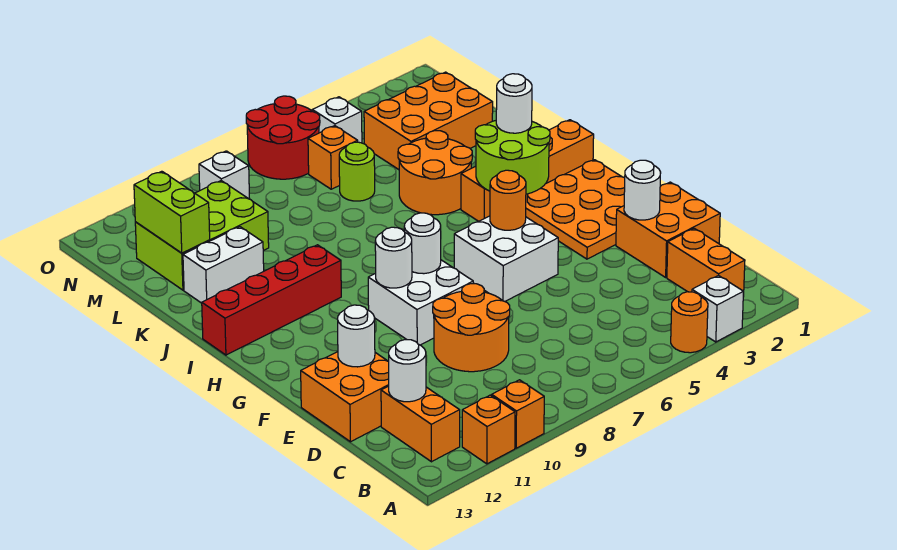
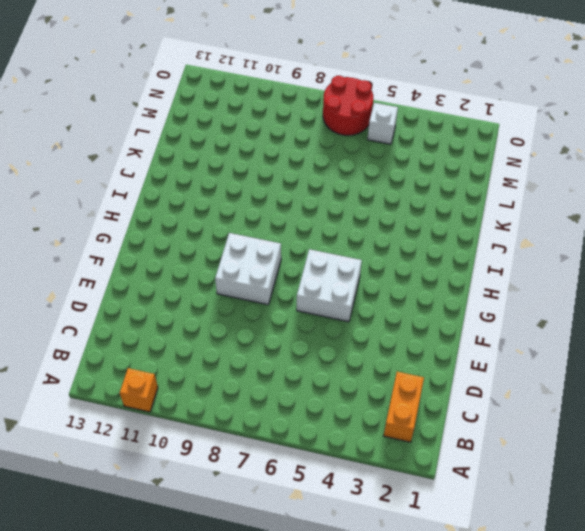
none -> white 1x1 brick [692,275,744,342]
none -> orange 1x1 round brick [671,292,708,353]
none -> orange 1x1 brick [492,380,544,448]
none -> orange 1x2 brick [381,386,460,462]

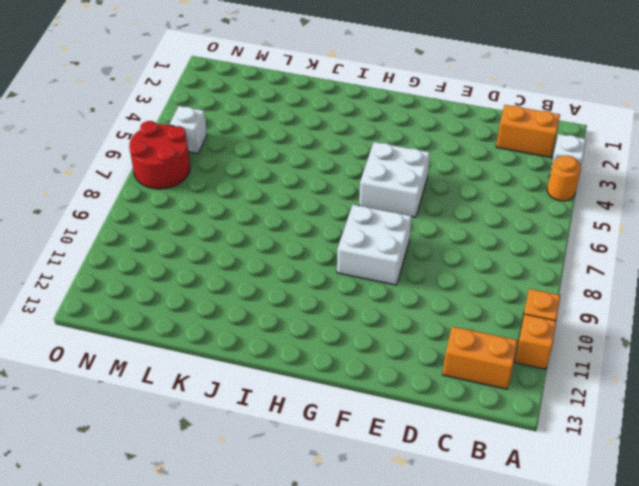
none -> orange 2x2 brick [616,182,720,277]
none -> orange 2x2 round brick [433,284,510,372]
none -> orange 2x2 brick [301,352,389,442]
none -> orange 3x3 plate [526,160,625,259]

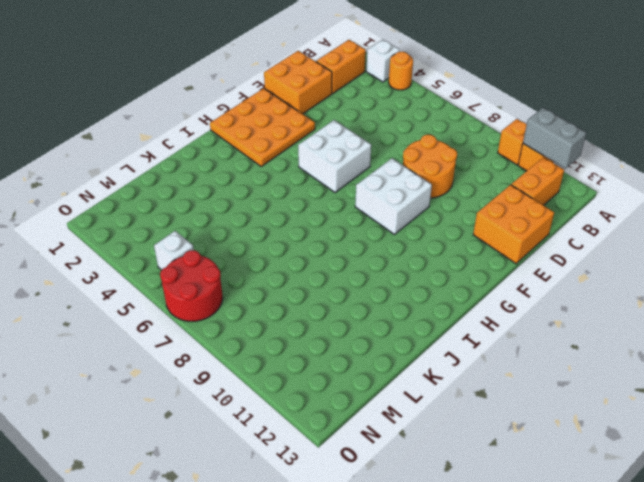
grey 1x2 brick [523,108,586,168] -> none
none -> orange 1x4 brick [461,120,594,221]
none -> red 1x4 brick [202,245,341,355]
none -> orange 2x2 round brick [398,131,472,215]
none -> white 1x2 brick [183,227,264,303]

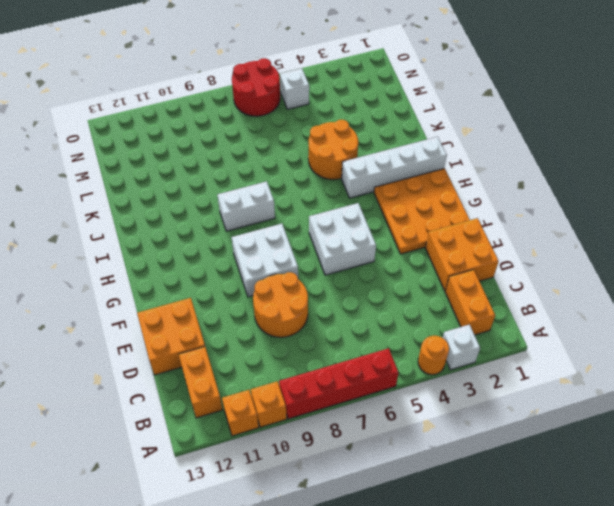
red 1x4 brick [279,348,398,419] -> red 1x4 brick moved to [202,245,341,355]
white 1x4 brick [342,137,447,198] -> orange 1x4 brick [461,120,594,221]
white 1x2 brick [218,181,275,231] -> white 1x2 brick moved to [183,227,264,303]
none -> orange 2x3 brick [364,72,493,170]
none -> lime 1x1 round brick [339,142,375,201]
none -> lime 2x3 brick [135,181,269,290]
none -> orange 1x1 brick [308,126,358,189]

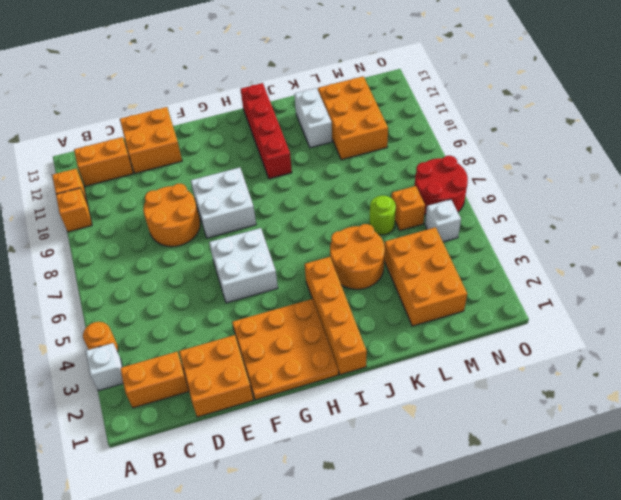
orange 2x3 brick [318,76,388,160] -> lime 2x3 brick [135,181,269,290]
none -> white 1x1 brick [199,151,250,199]
none -> white 1x1 round brick [388,340,426,402]
none -> white 1x1 round brick [624,160,661,220]
none -> white 1x1 round brick [338,305,375,367]

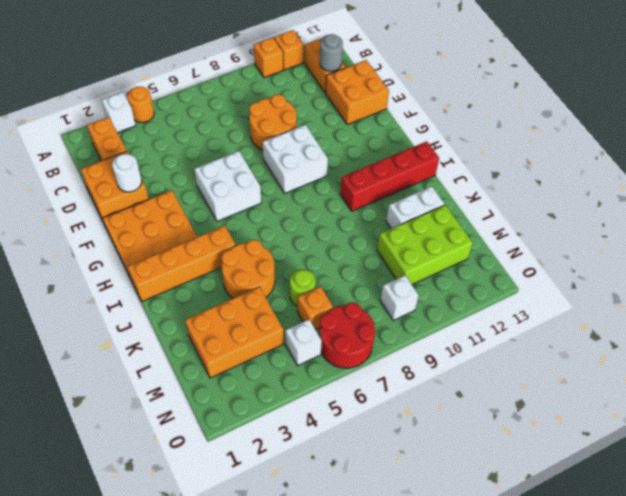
grey 1x1 round brick [320,34,343,71] -> white 1x1 round brick [388,340,426,402]
none -> white 1x1 round brick [338,305,375,367]
none -> orange 1x1 round brick [490,170,526,230]
none -> white 1x1 round brick [404,213,441,274]
none -> white 1x1 round brick [375,227,412,288]

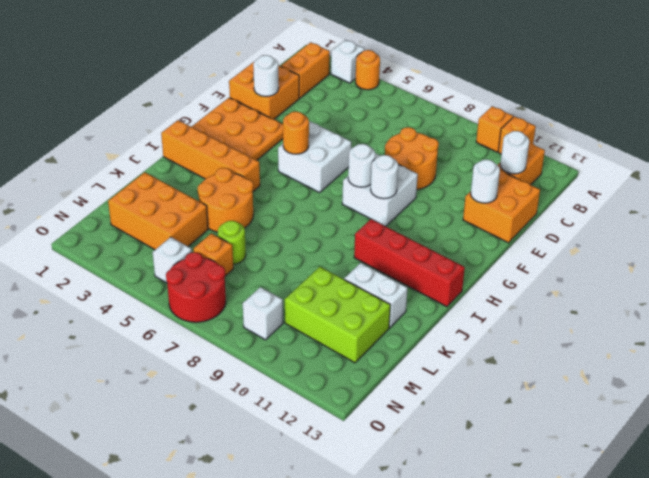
none -> lime 2x2 round brick [475,121,550,194]
none -> lime 1x2 brick [134,171,210,253]
none -> white 1x1 round brick [496,74,532,133]

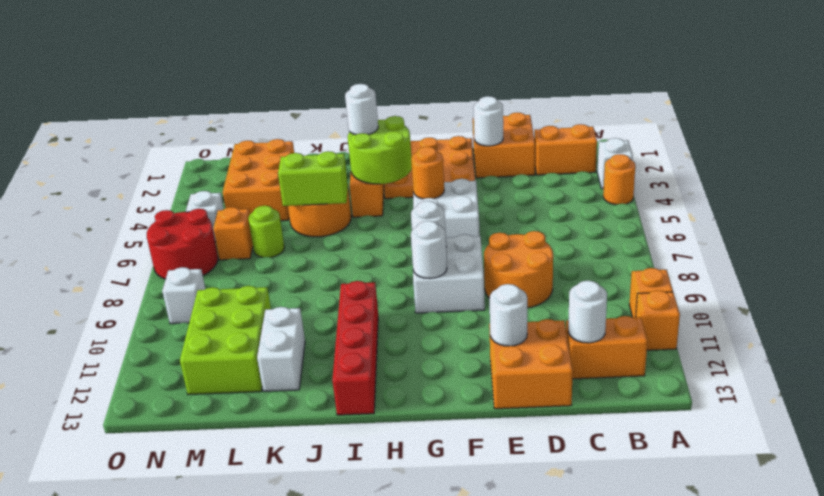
lime 1x2 brick [278,151,348,206] -> lime 1x2 brick moved to [134,171,210,253]

